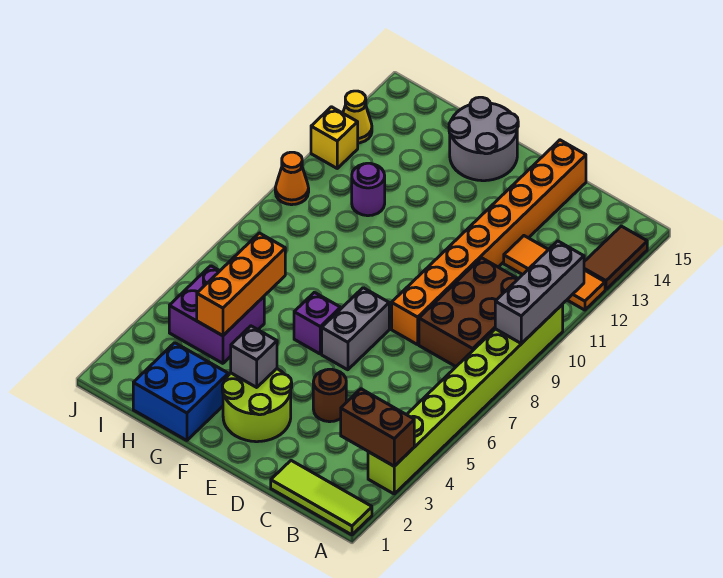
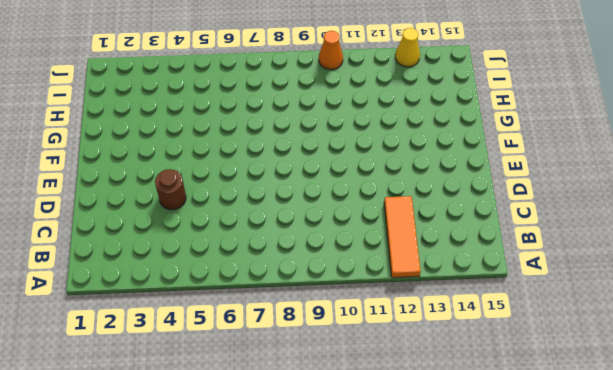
none -> lime 1x3 tile [271,461,372,535]
none -> lime 1x8 brick [368,304,563,494]
none -> brown 1x2 tile [584,226,647,290]

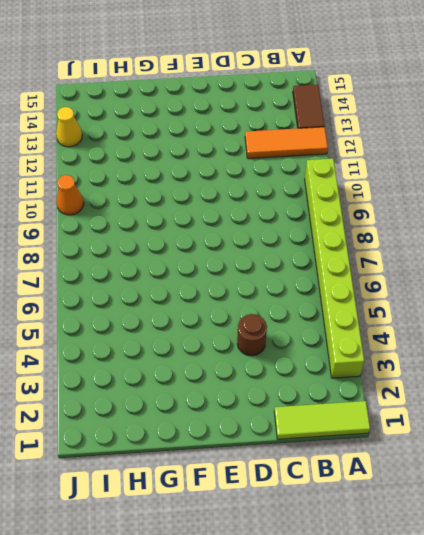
none -> brown 2x3 brick [419,258,518,366]
none -> orange 1x8 brick [392,140,586,345]
none -> lime 2x2 round brick [222,369,292,442]

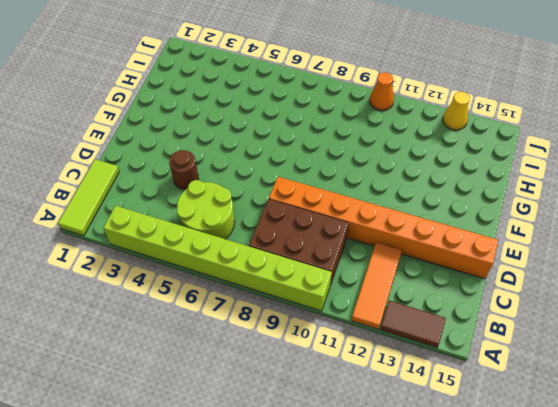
lime 2x2 round brick [177,180,235,239] -> lime 2x2 round brick moved to [222,369,292,442]
none -> grey 1x2 brick [322,288,389,370]
none -> purple 1x1 brick [294,292,340,354]
none -> grey 2x2 round brick [449,97,518,181]

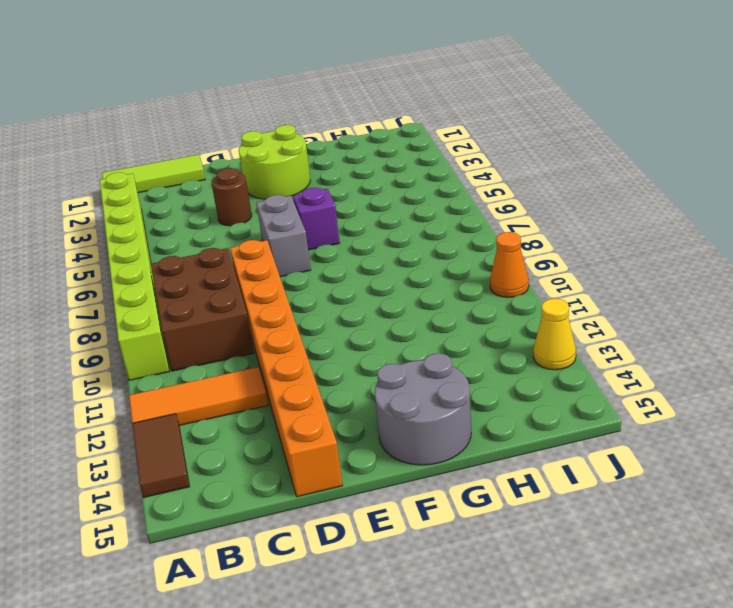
none -> blue 2x2 brick [133,343,228,440]
none -> purple 2x2 brick [169,266,264,363]
none -> purple 1x1 round brick [352,163,385,216]

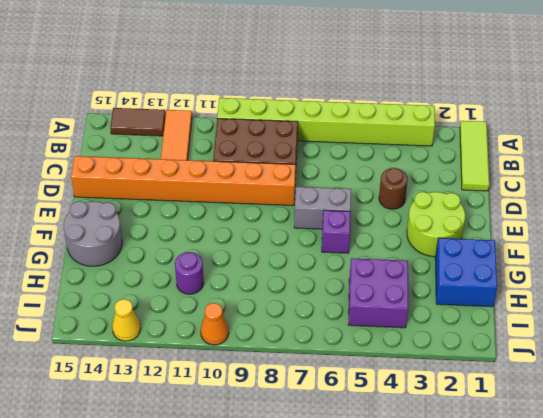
none -> yellow 1x1 brick [311,107,358,168]
none -> brown 1x2 brick [341,389,414,466]
none -> grey 1x3 brick [495,241,584,344]

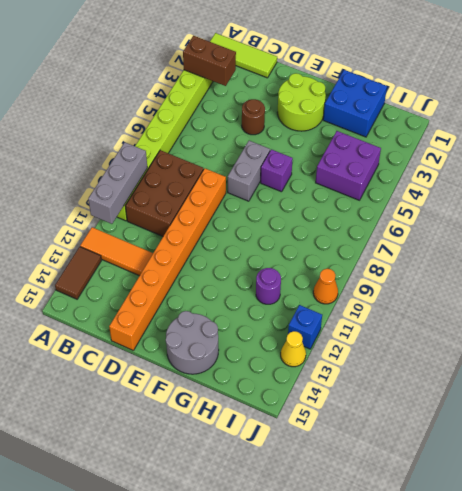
blue 1x1 brick [288,305,322,349] -> yellow 1x1 brick [311,107,358,168]
none -> grey 1x1 brick [231,326,277,387]
none -> orange 1x3 brick [197,233,285,336]

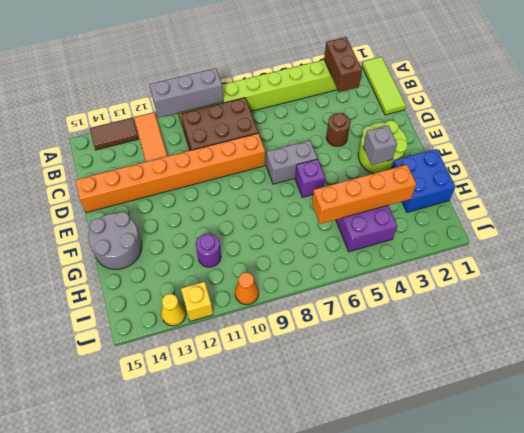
orange 1x4 brick [312,165,416,224] -> orange 1x3 brick [197,233,285,336]

